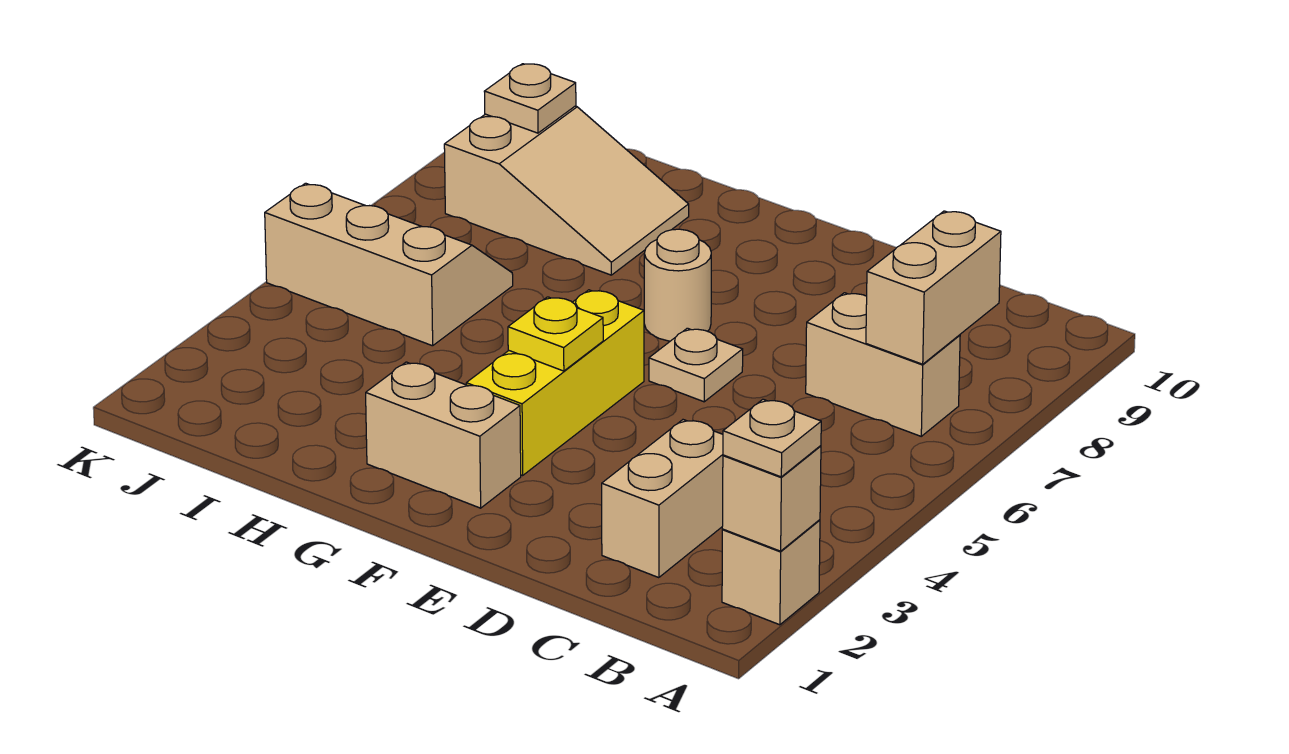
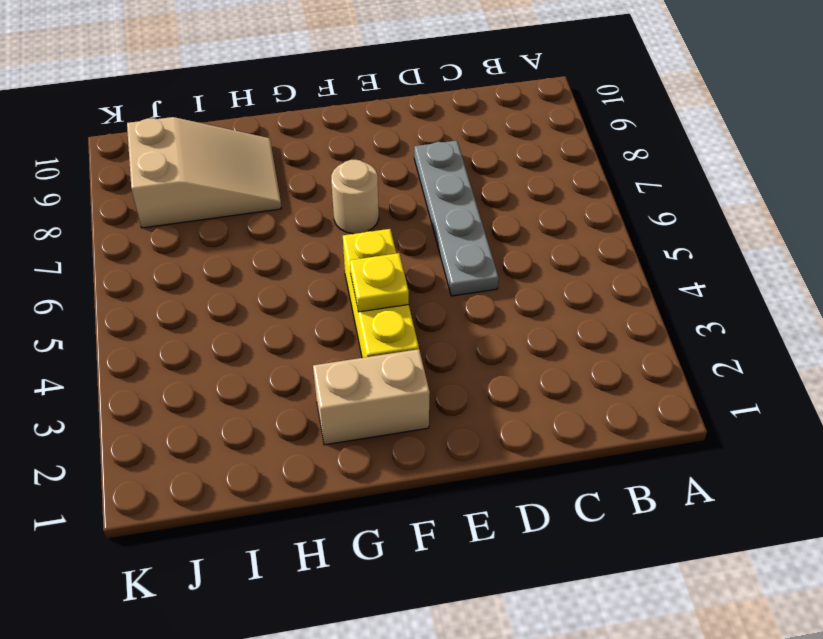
grey 1x4 plate [414,141,498,296] -> none
none -> tan 1x1 brick [722,520,820,625]
none -> tan 1x2 brick [806,293,960,436]
none -> tan 1x2 brick [602,420,723,578]

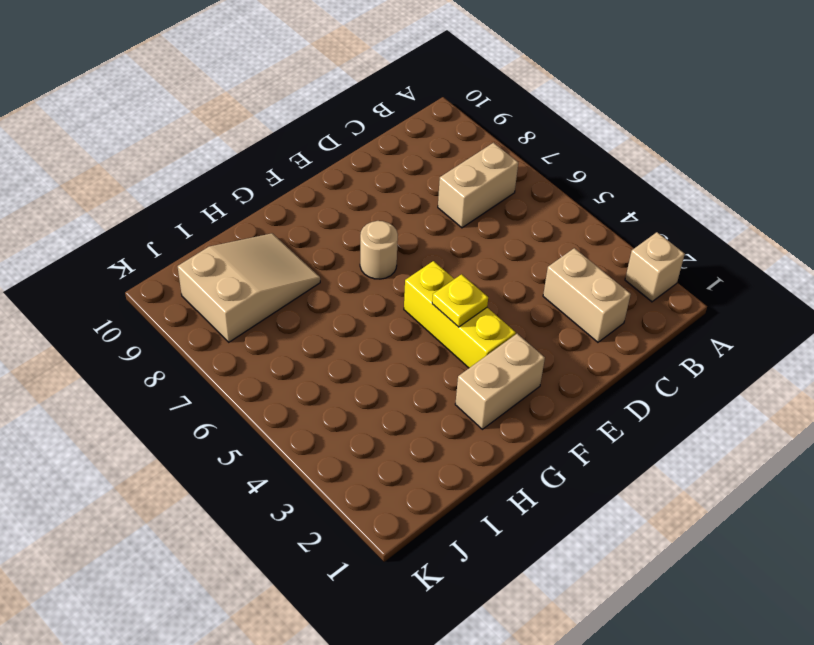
none -> tan 1x1 plate [649,328,743,402]
none -> tan 2x3 slope [265,183,513,346]
none -> tan 1x1 brick [722,446,821,551]

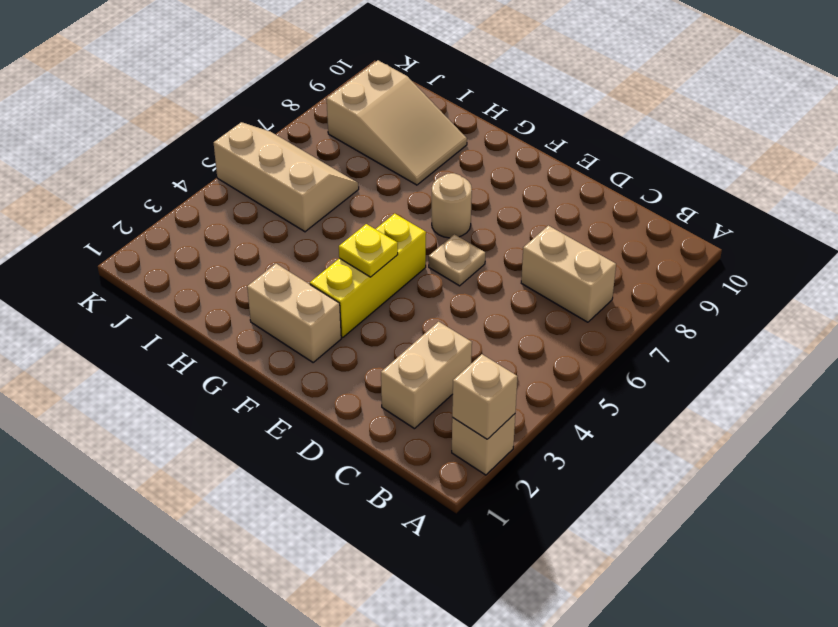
none -> tan 1x2 brick [866,211,1001,364]
none -> tan 1x1 plate [484,64,576,133]
none -> tan 1x1 plate [723,399,821,477]

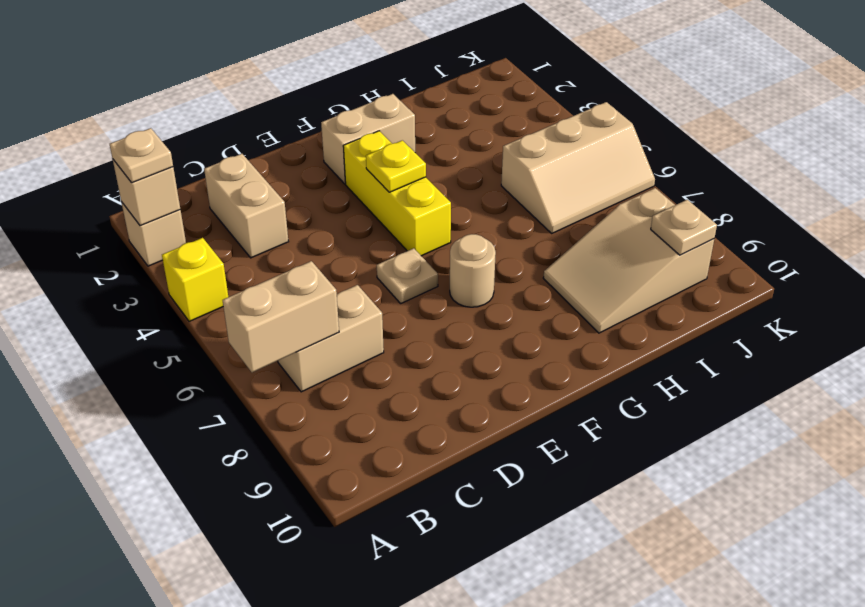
yellow 1x1 brick [162,238,228,321] -> none
tan 1x2 brick [223,261,339,372] -> tan 1x2 brick turned to [866,211,1001,364]

